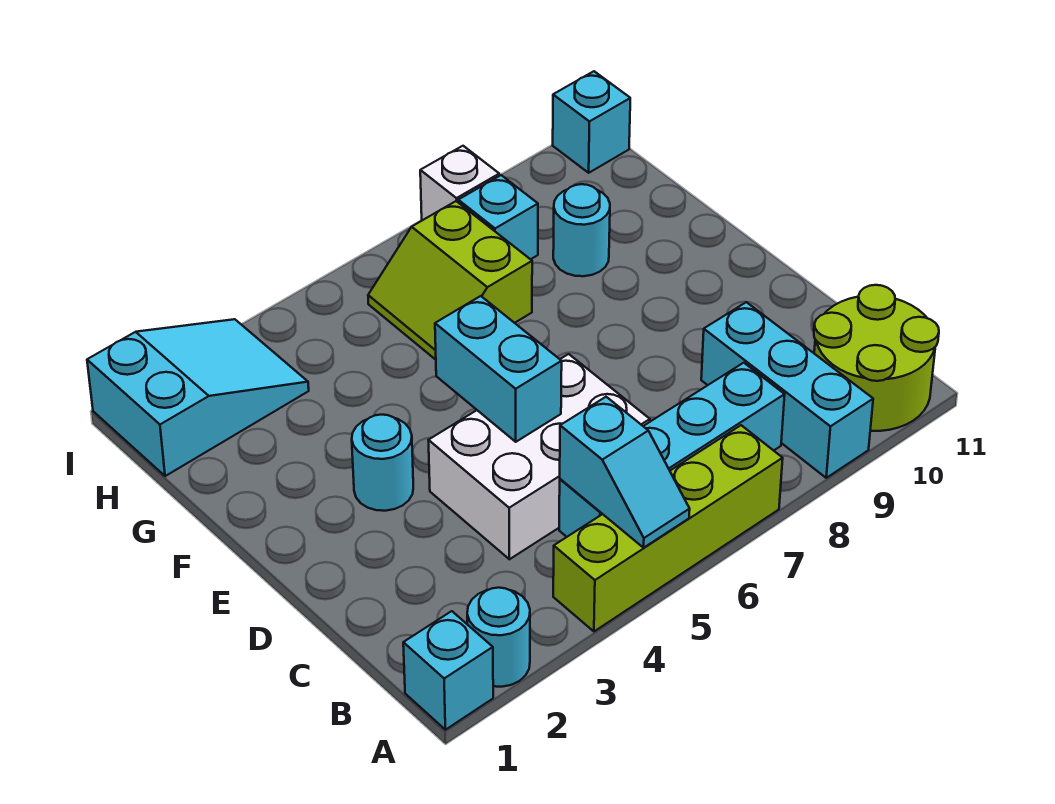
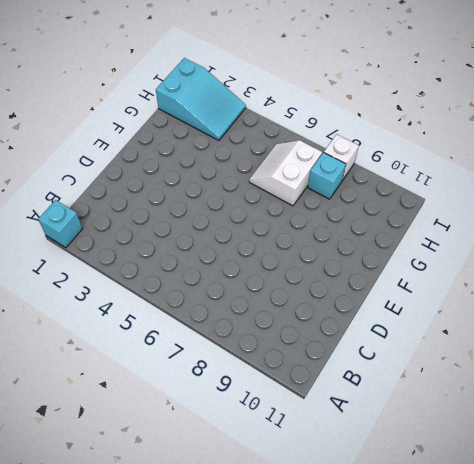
white 2x2 slope [249,140,322,206] -> lime 2x2 slope [368,201,532,360]
none -> cyan 1x1 round brick [467,588,530,687]
none -> lime 1x4 brick [553,425,783,631]
none -> cyan 1x3 brick [701,302,873,478]

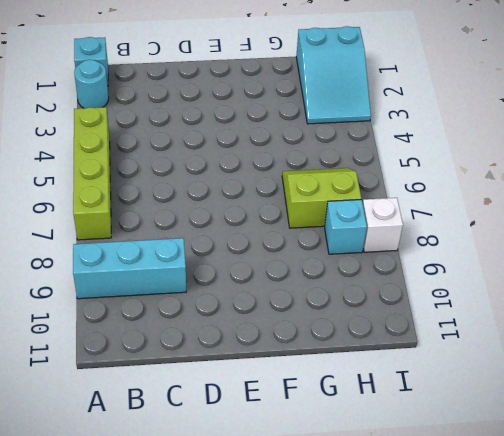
none -> lime 2x2 round brick [814,285,939,431]
none -> cyan 1x4 brick [559,363,785,537]
none -> white 2x3 brick [429,354,650,559]

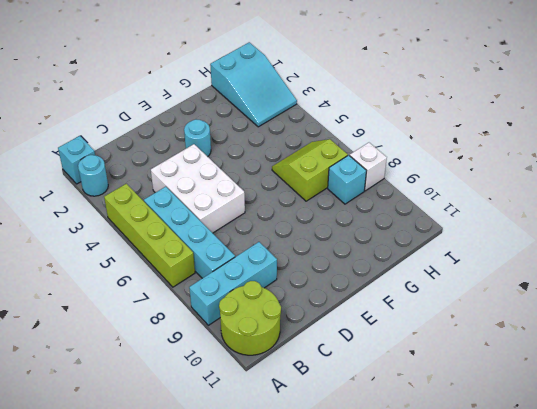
none -> cyan 1x1 round brick [553,184,610,276]
none -> cyan 1x1 brick [553,71,630,173]
none -> cyan 1x2 slope [560,397,690,548]

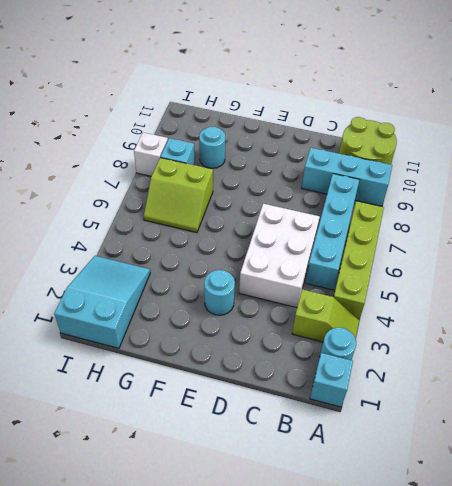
lime 1x2 slope [292,289,359,342] -> none
none -> cyan 1x1 brick [553,71,630,173]
none -> cyan 1x2 slope [560,397,690,548]
none -> cyan 1x2 brick [435,296,562,442]

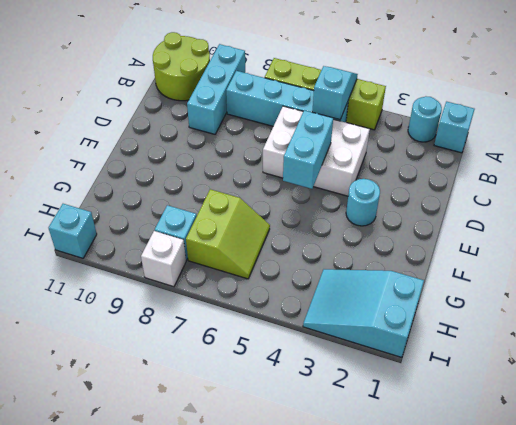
none -> cyan 1x1 round brick [553,184,610,276]

